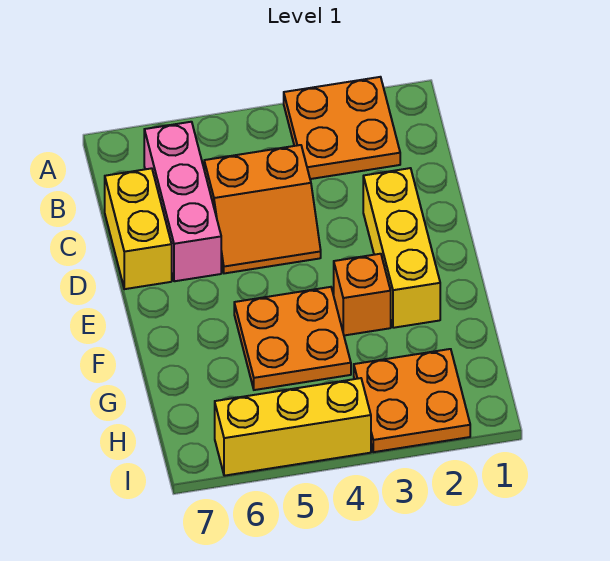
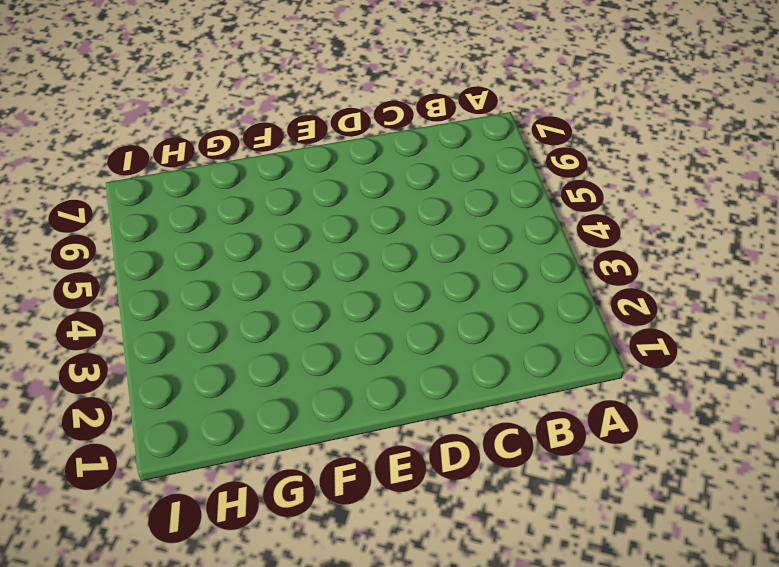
none -> orange 2x2 plate [284,77,400,179]
none -> pink 1x3 brick [144,122,221,281]

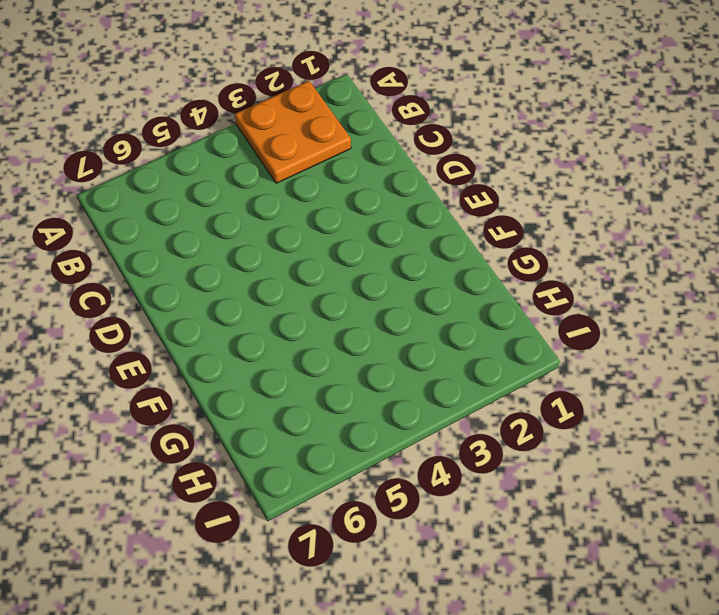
none -> pink 1x3 brick [144,122,221,281]
none -> orange 2x2 slope [204,145,321,273]

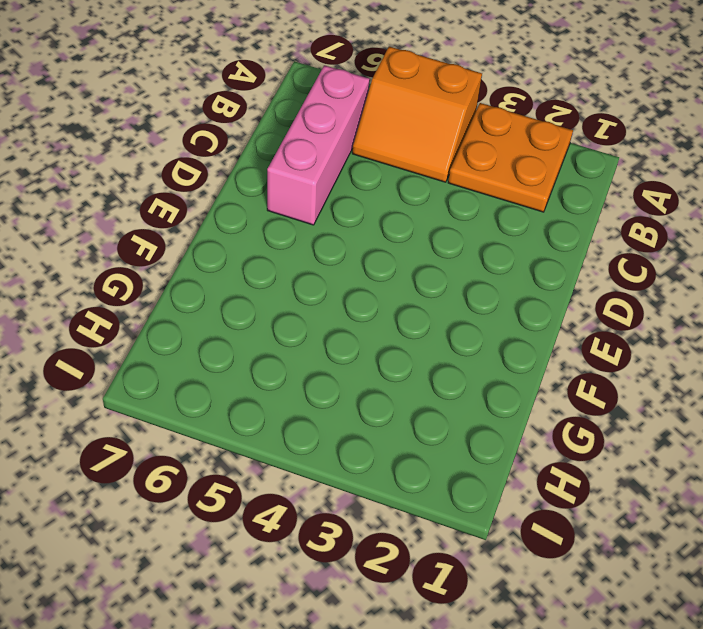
orange 2x2 slope [352,47,482,182] -> orange 2x2 slope moved to [204,145,321,273]
none -> yellow 1x2 brick [105,168,172,289]
none -> yellow 1x3 brick [363,168,440,328]

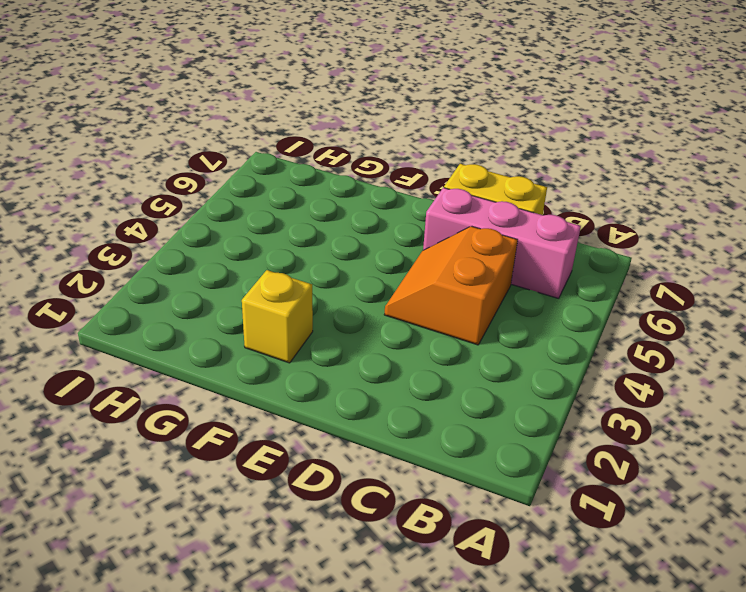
yellow 1x1 brick [242,270,313,363] -> yellow 1x3 brick [363,168,440,328]
none -> orange 2x2 plate [284,77,400,179]
none -> orange 1x1 brick [334,254,391,335]

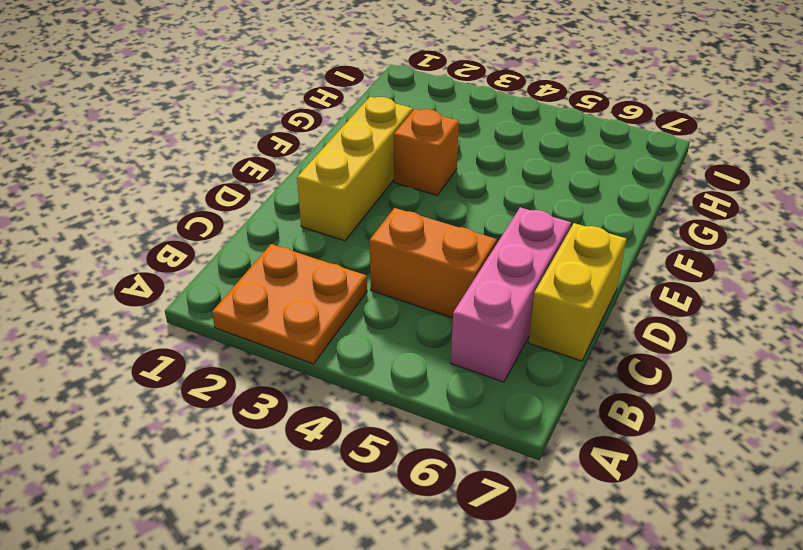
none -> orange 2x2 plate [234,287,351,390]
none -> orange 2x2 plate [354,349,470,452]

